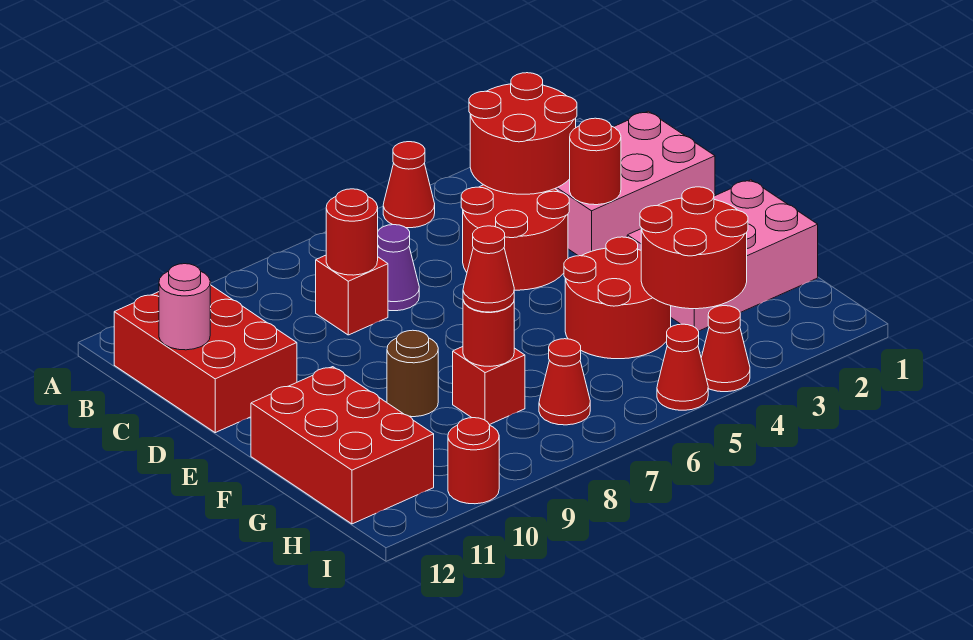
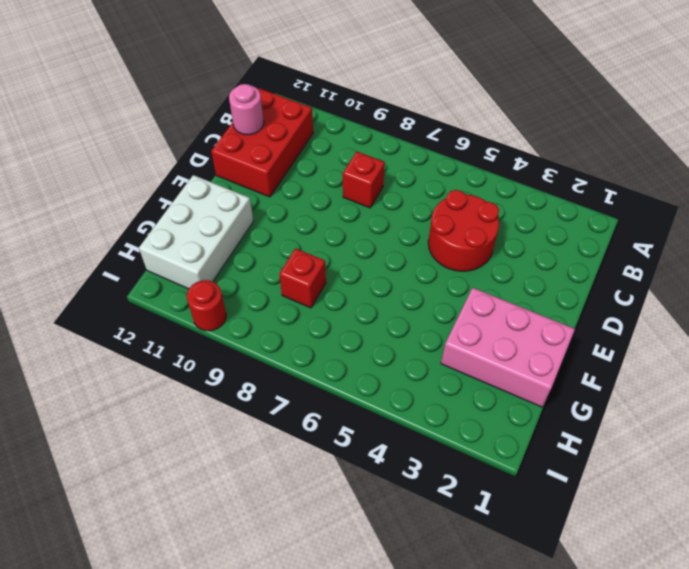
white 2x3 brick [139,175,253,289] -> red 2x3 brick [251,367,434,524]
none -> red 1x1 cone [383,142,435,228]
none -> pink 2x3 brick [555,111,715,256]
none -> purple 1x1 cone [378,225,419,311]

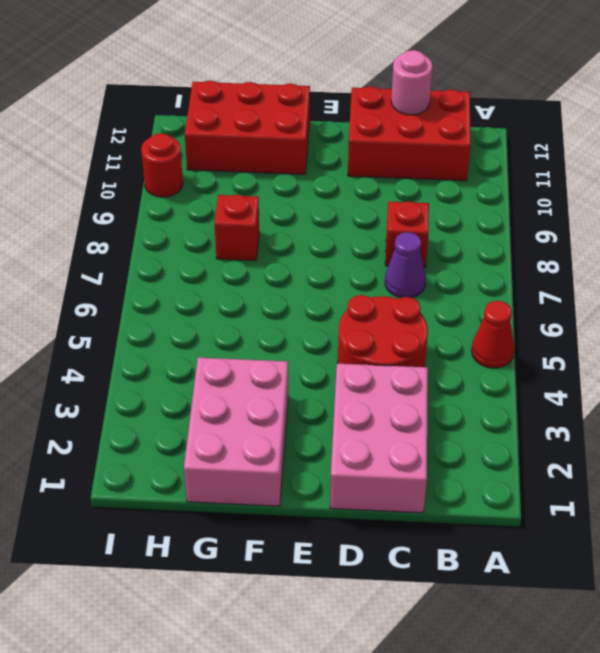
none -> red 2x2 round brick [564,237,671,359]
none -> brown 1x1 round brick [387,330,438,417]
none -> red 1x1 cone [539,339,590,425]

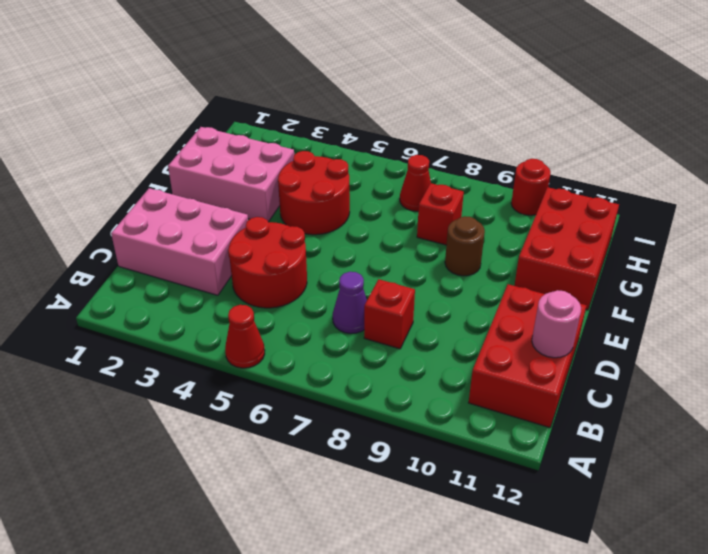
none -> red 1x1 cone [701,306,750,392]
none -> red 1x1 cone [657,324,708,410]
none -> red 2x2 round brick [469,73,577,194]

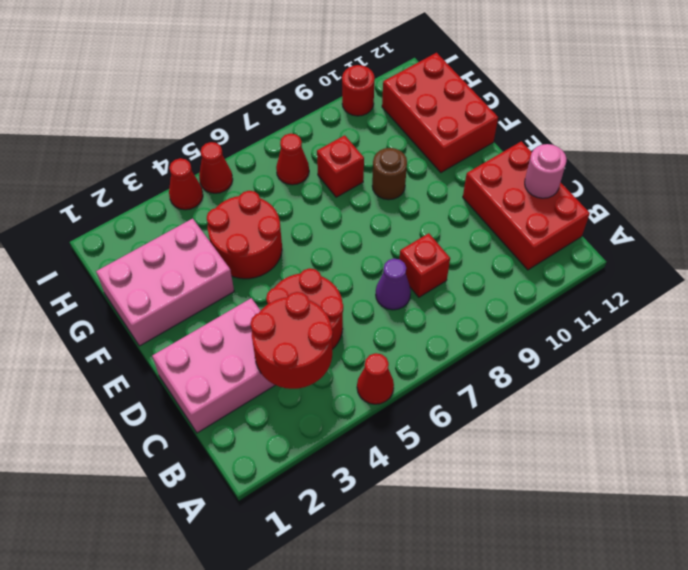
none -> red 1x1 round brick [326,189,378,275]
none -> red 1x1 round brick [570,118,621,205]
none -> red 2x2 round brick [640,187,748,309]

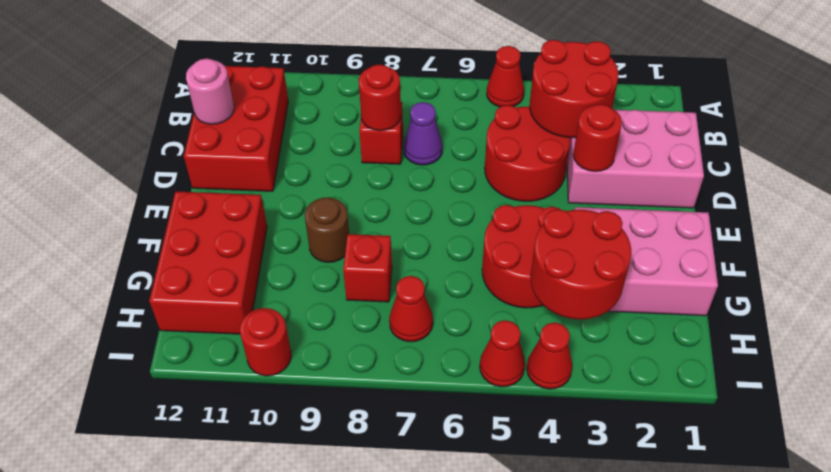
none -> red 1x1 round brick [463,300,514,366]
none -> red 1x1 cone [463,226,514,312]

